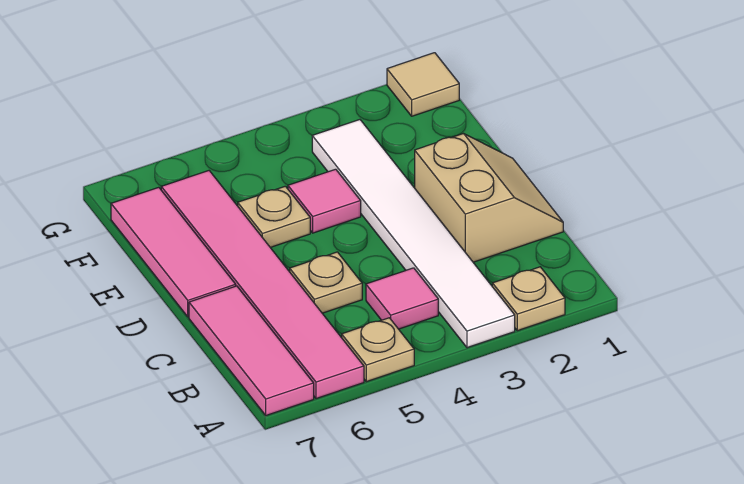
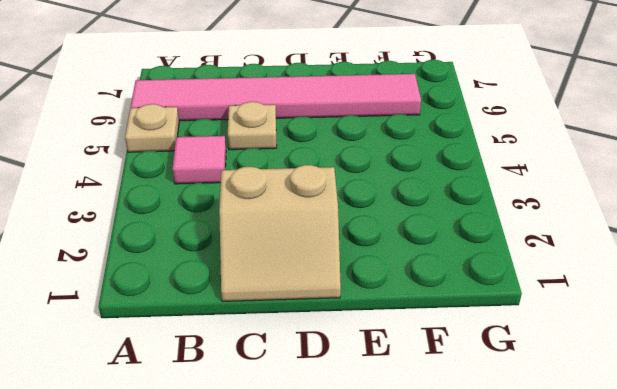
none -> tan 1x1 plate [492,267,565,331]
none -> white 1x6 tile [312,120,515,348]
none -> pink 1x3 tile [189,286,314,415]

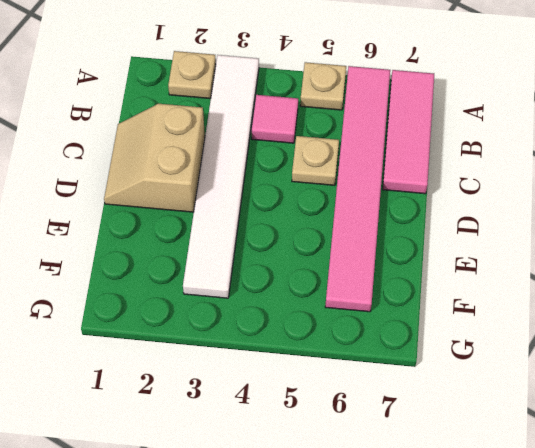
none -> pink 1x3 tile [111,187,236,317]
none -> pink 1x1 tile [288,169,361,233]
none -> tan 1x1 plate [238,186,310,248]

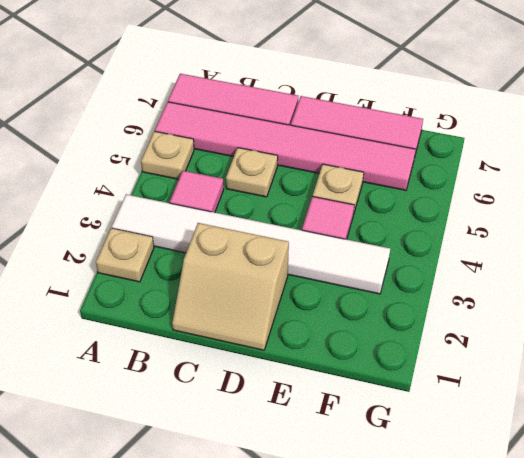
none -> tan 1x1 tile [387,53,459,116]

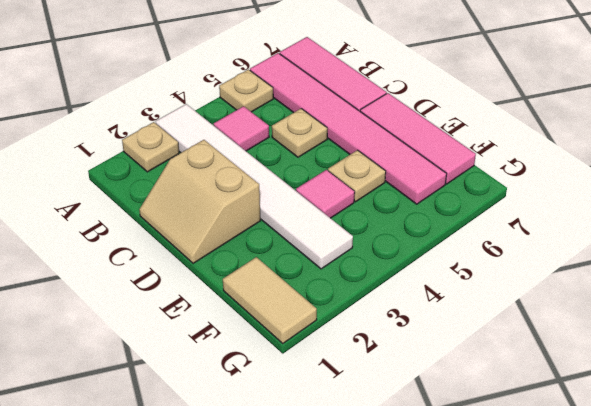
tan 1x2 tile [223,257,317,344] -> tan 1x1 tile [387,53,459,116]

